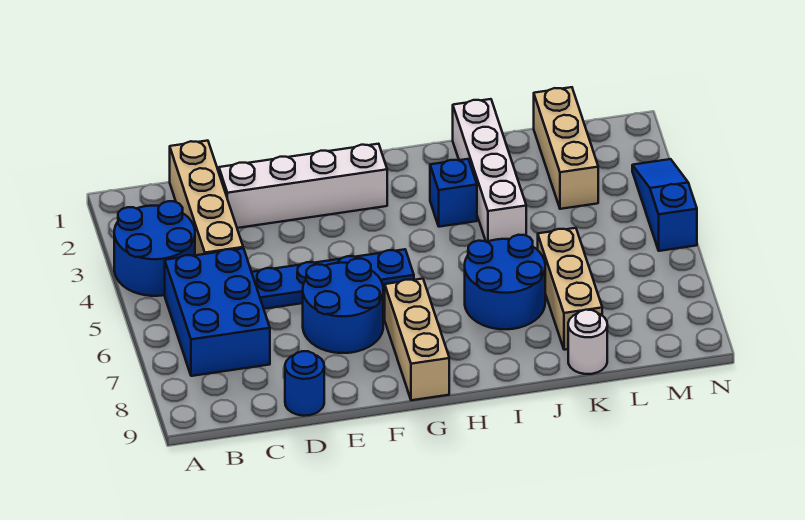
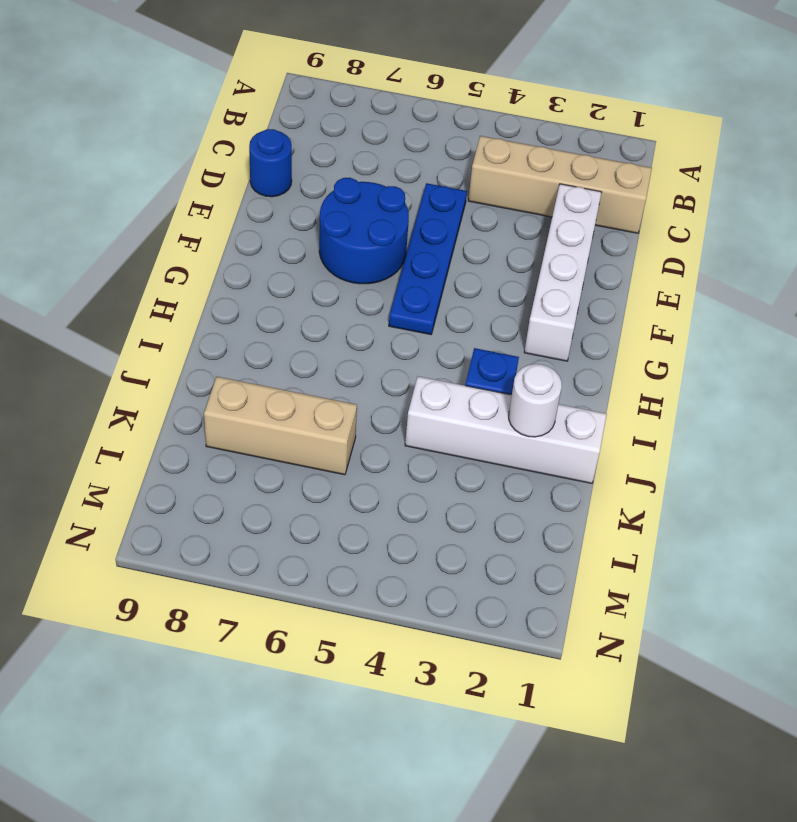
white 1x1 round brick [509,364,562,437] -> white 1x1 round brick moved to [568,310,607,374]
none -> blue 2x2 round brick [114,201,195,296]
none -> blue 2x3 brick [165,248,270,376]
none -> tan 1x3 brick [385,279,449,400]

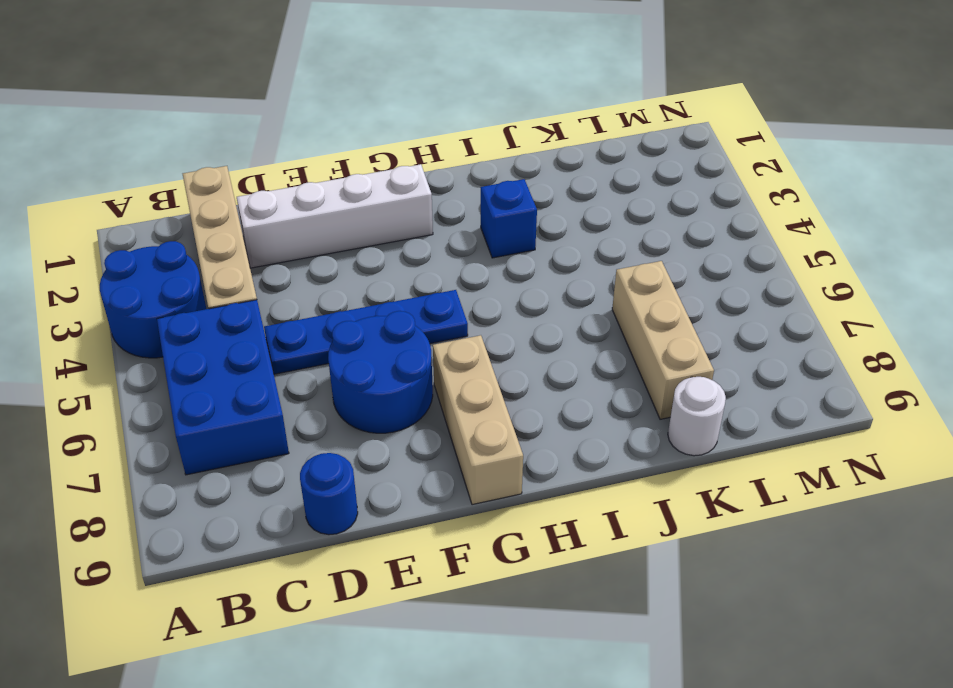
none -> blue 2x2 round brick [465,235,545,329]
none -> white 1x4 brick [453,99,526,242]
none -> tan 1x3 brick [534,87,598,209]

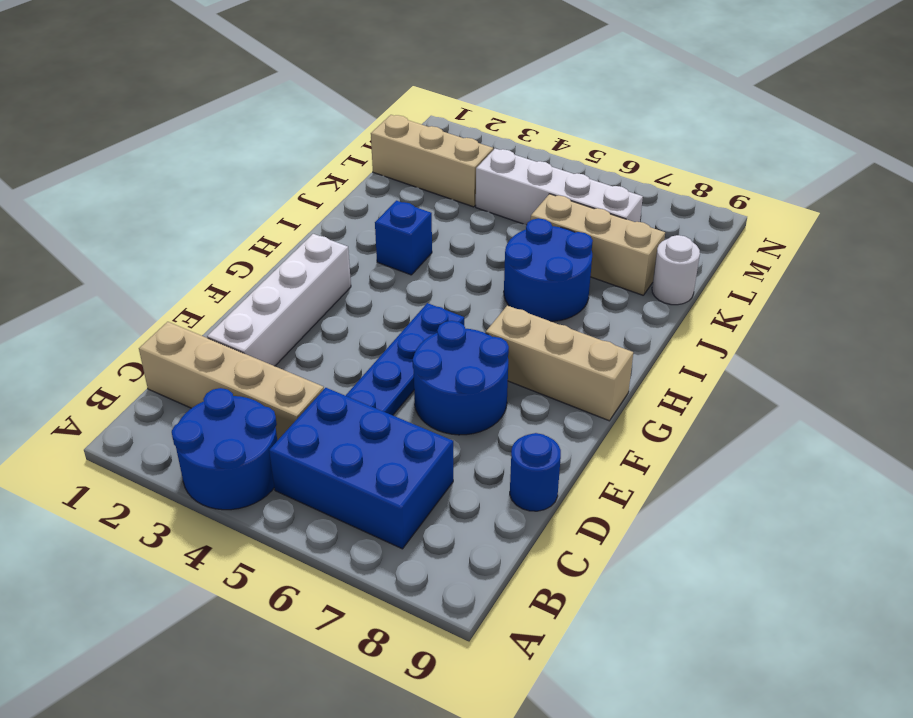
white 1x4 brick [476,149,643,225] -> white 1x4 brick moved to [453,99,526,242]
none -> blue 1x3 slope [632,159,697,251]

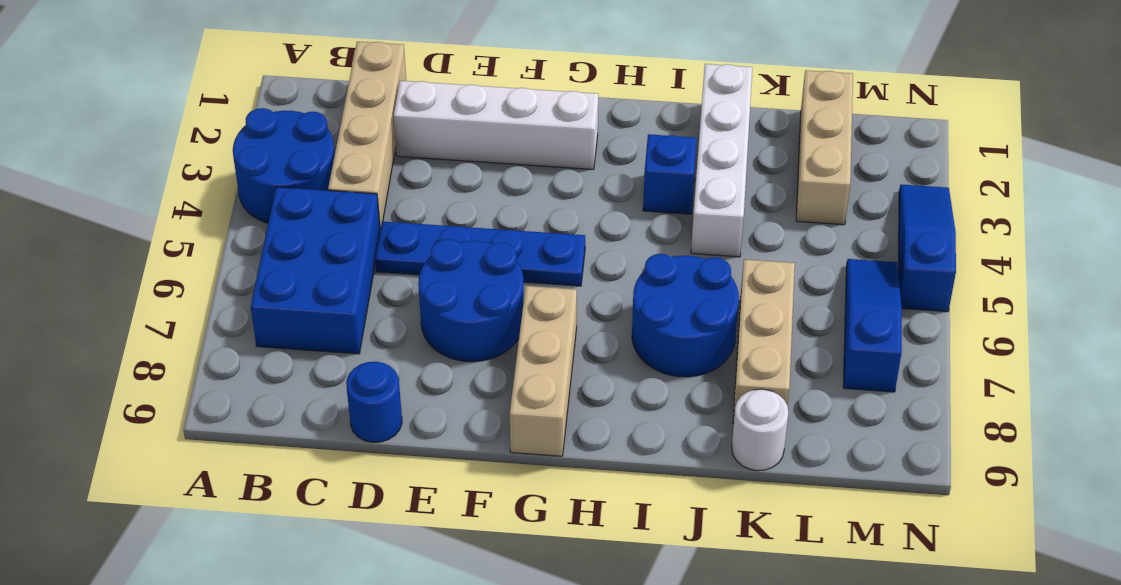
blue 1x3 slope [843,259,902,392] -> none

